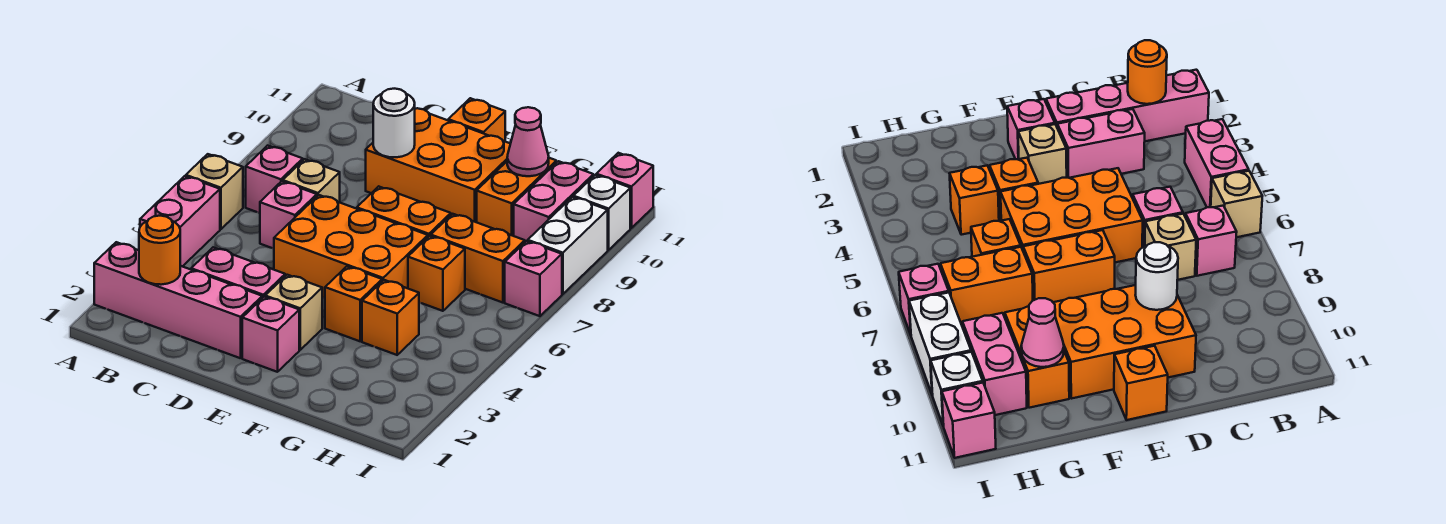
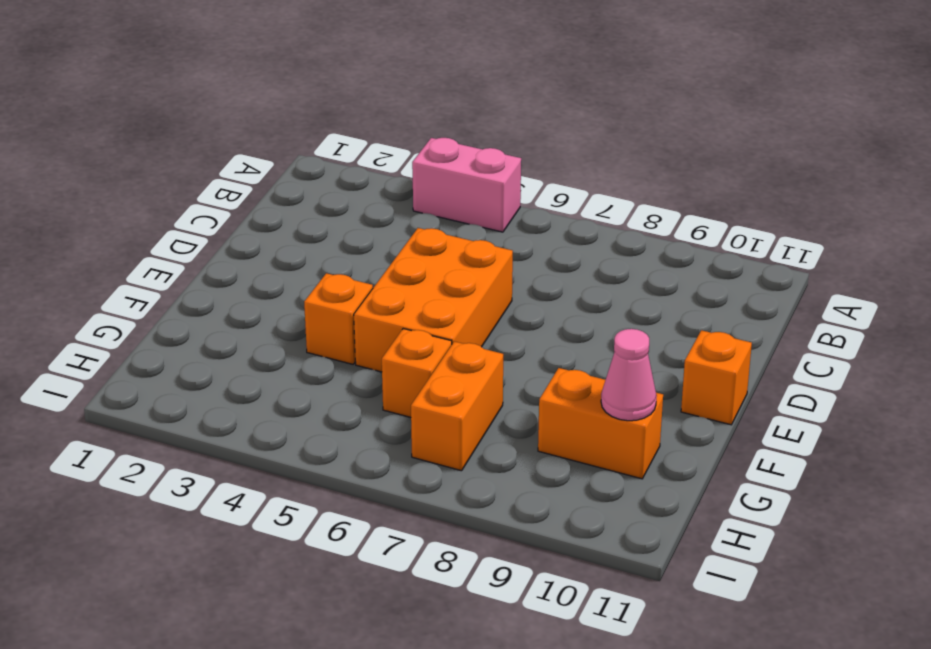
none -> pink 1x4 brick [94,242,262,358]
none -> tan 1x1 brick [186,154,243,229]
none -> pink 1x1 brick [246,146,303,213]

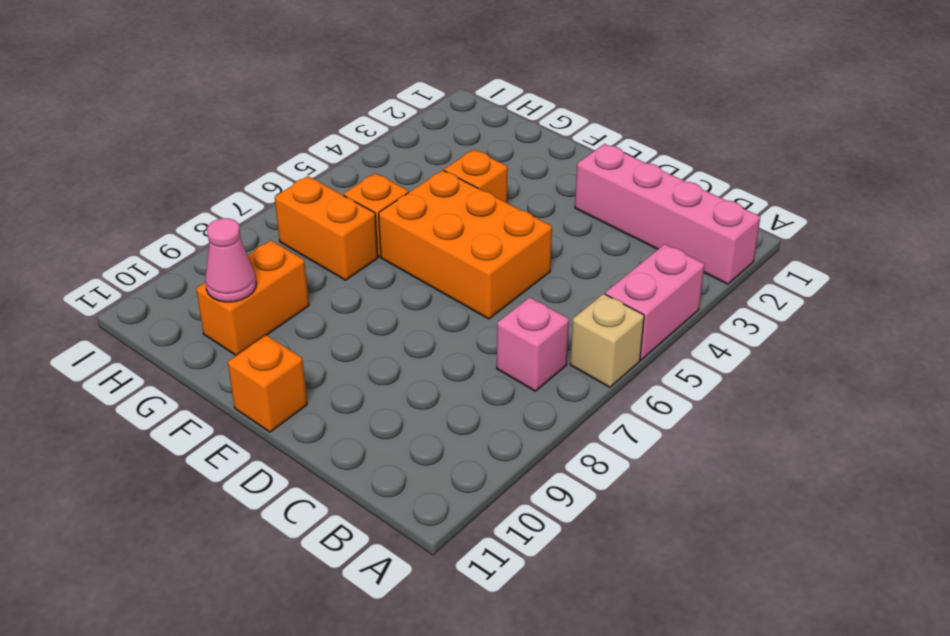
none -> pink 1x2 brick [191,247,285,298]
none -> pink 1x1 brick [260,181,317,249]
none -> tan 1x1 brick [283,159,340,202]

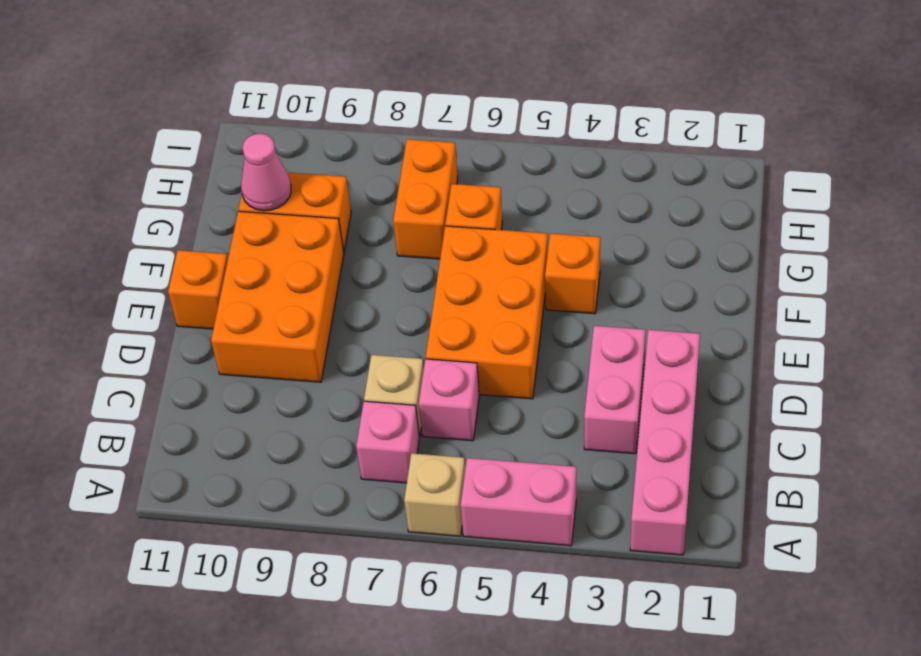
none -> pink 1x1 brick [242,297,299,372]
none -> tan 1x1 brick [265,275,322,350]
none -> orange 1x2 brick [357,186,451,237]

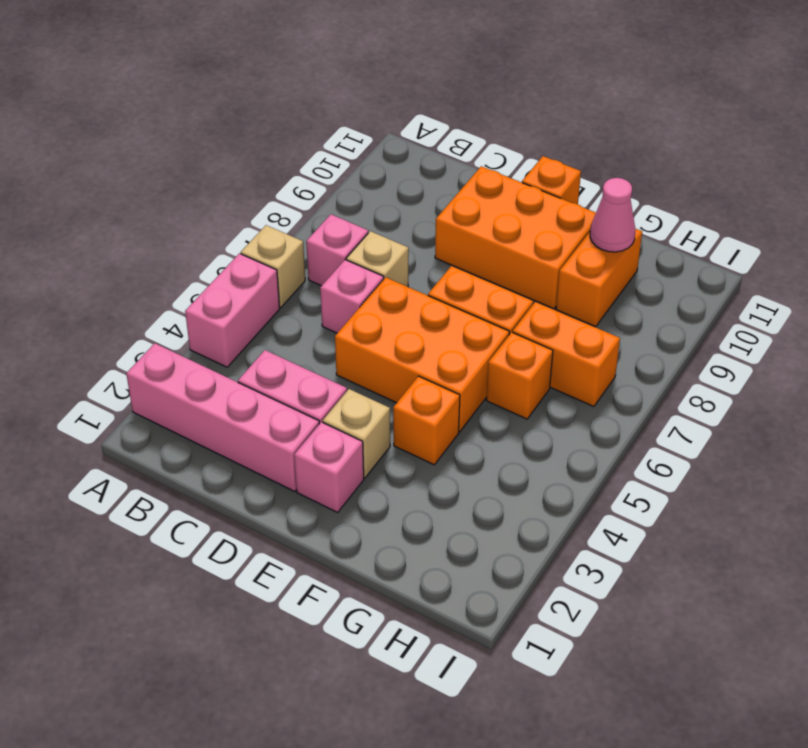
none -> orange 1x1 brick [362,280,419,355]
none -> pink 1x2 brick [514,161,593,242]
none -> pink 1x1 brick [505,241,562,316]

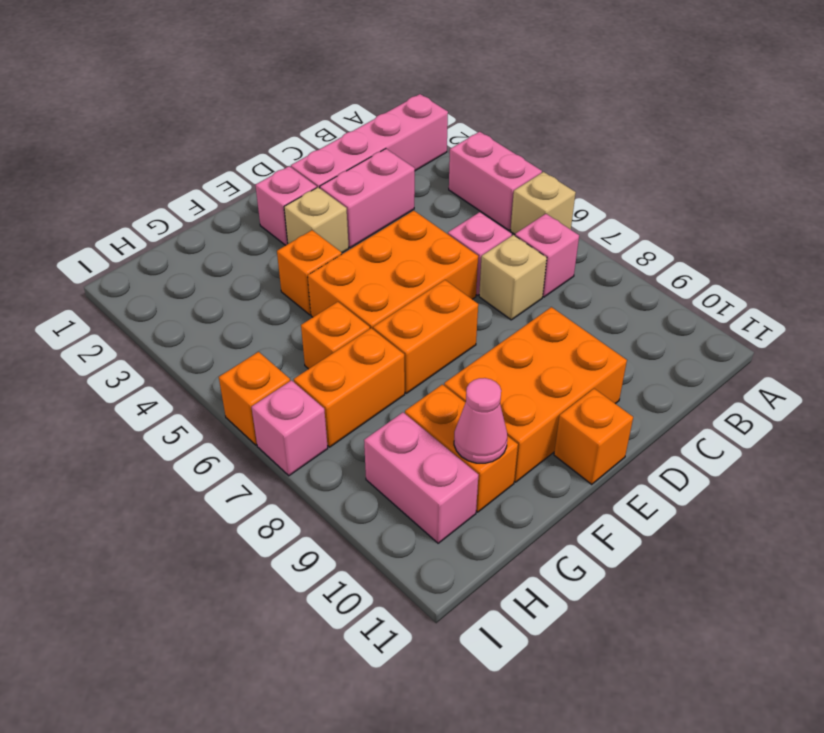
orange 1x1 brick [219,352,290,445] -> orange 1x1 brick moved to [362,280,419,355]
none -> white 1x2 brick [528,197,608,294]
none -> white 1x1 brick [573,175,630,250]
none -> pink 1x1 brick [596,153,653,228]

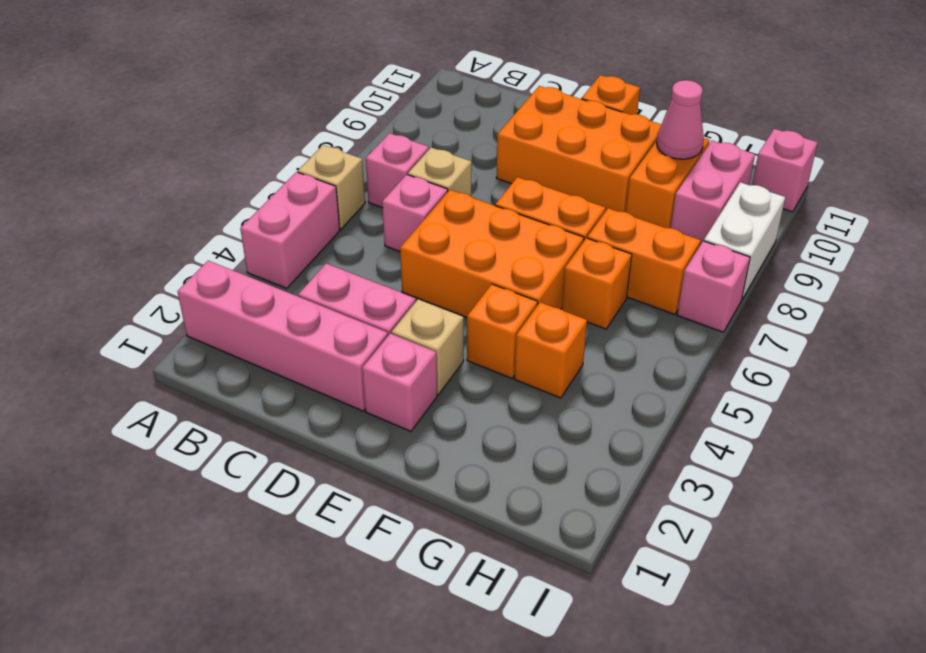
none -> white 1x1 brick [573,175,630,250]
none -> orange 1x1 round brick [139,216,180,285]
none -> white 1x1 round brick [373,89,415,157]

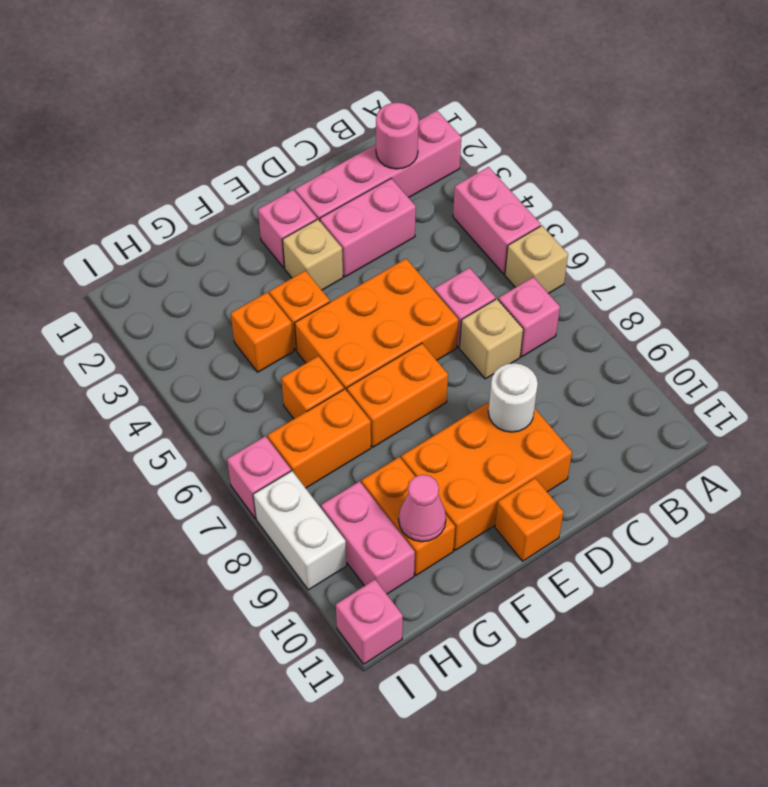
pink 1x1 round brick [376,103,419,169] -> orange 1x1 round brick [139,216,180,285]
none -> white 1x1 brick [573,175,630,250]

